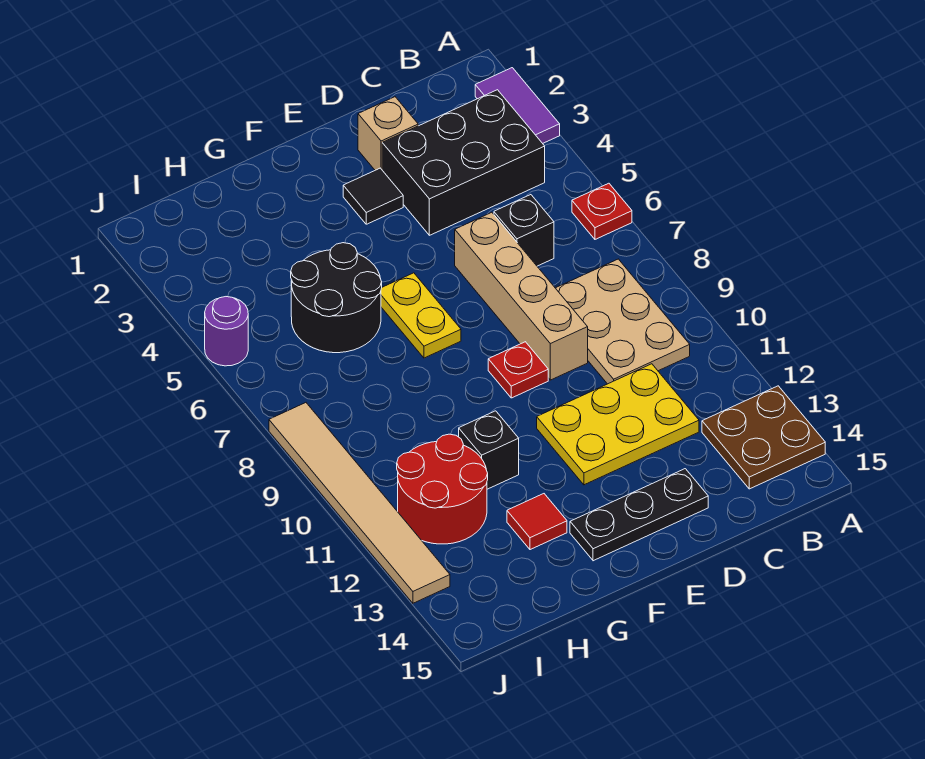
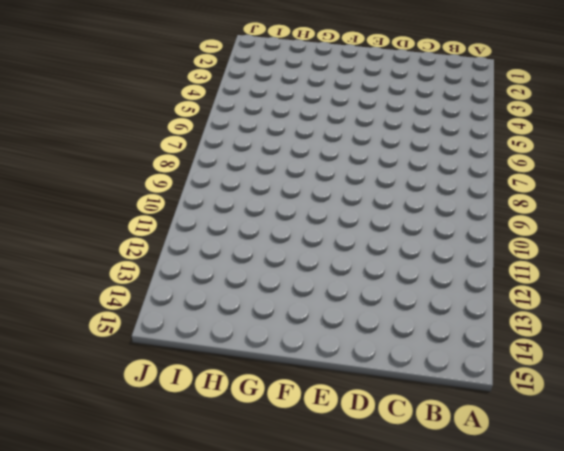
none -> purple 1x2 tile [475,68,560,143]
none -> red 1x1 plate [572,183,632,239]
none -> brown 2x2 plate [702,386,825,489]

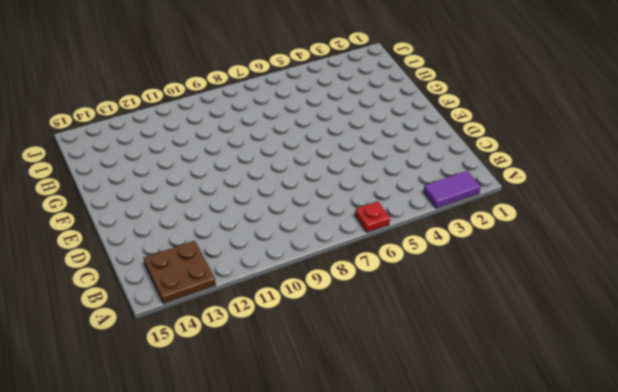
none -> black 2x3 brick [382,90,545,235]
none -> tan 2x3 plate [556,259,690,384]
none -> black 1x1 brick [494,195,554,266]

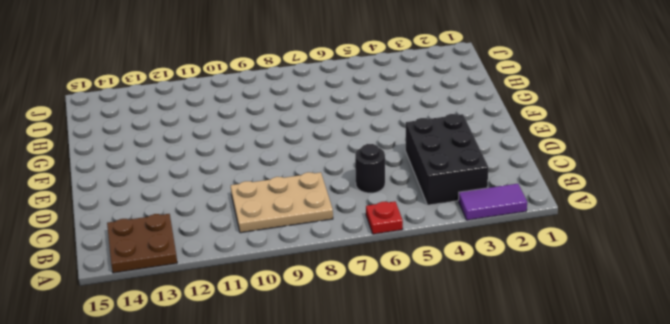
black 1x1 round brick [355,144,385,193] -> black 1x1 brick [494,195,554,266]
none -> yellow 2x3 plate [537,364,699,485]
none -> tan 1x1 brick [358,97,418,170]
none -> tan 1x4 brick [455,212,588,380]

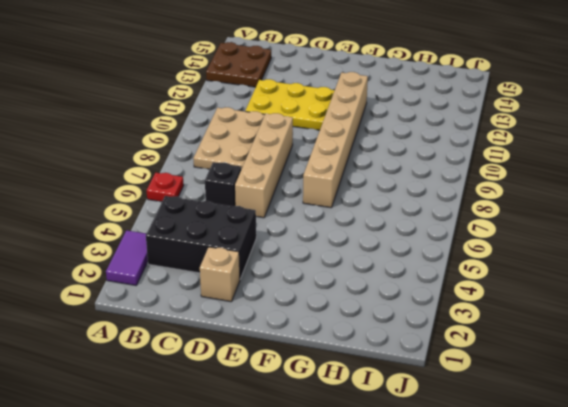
tan 1x6 brick [303,72,368,208] -> yellow 1x2 plate [381,273,461,358]
none -> black 1x3 plate [570,469,708,561]
none -> black 1x1 tile [343,168,403,224]
none -> red 1x1 plate [488,342,548,398]

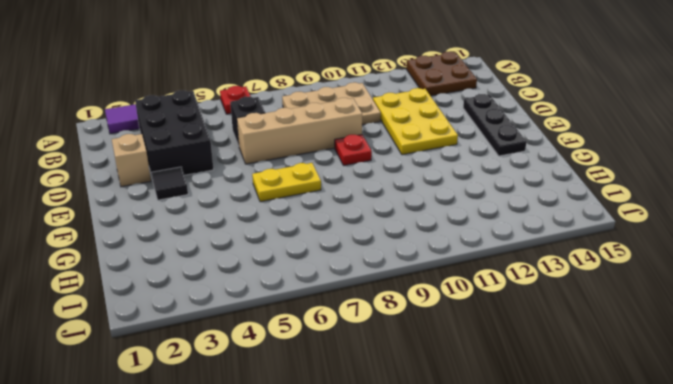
none -> black 2x2 round brick [291,243,382,353]
none -> black 1x1 brick [459,411,519,489]
none -> red 1x1 tile [507,494,567,550]

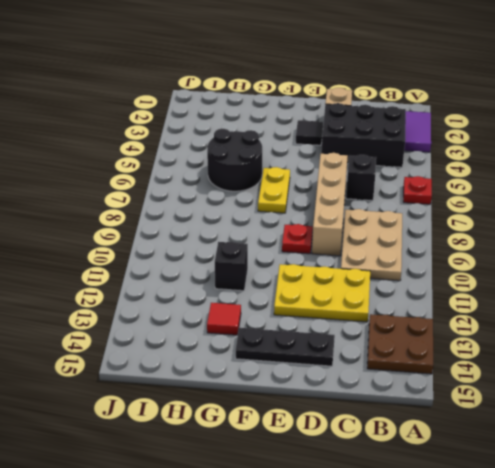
none -> red 2x2 round brick [397,434,488,544]
none -> purple 1x1 round brick [205,297,248,366]
none -> tan 1x6 tile [269,403,450,603]

